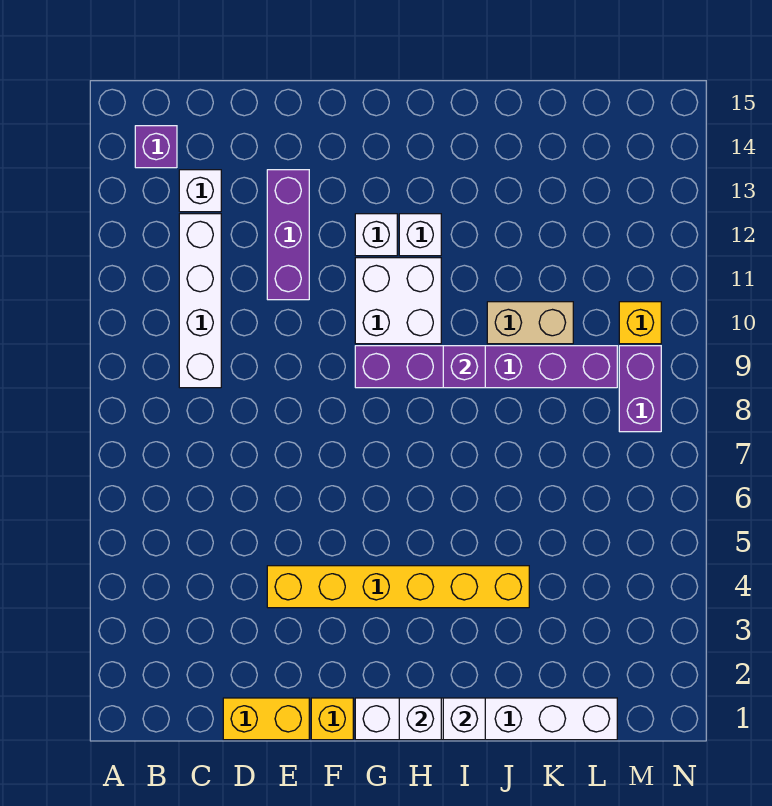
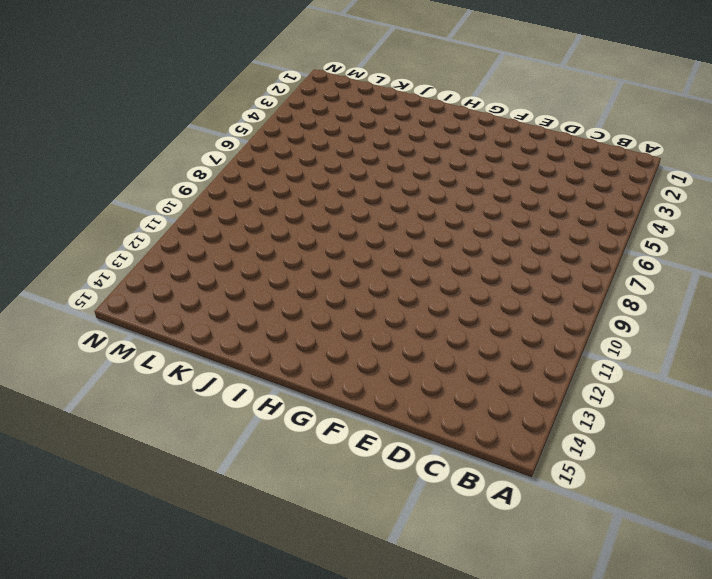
none -> purple 1x1 brick [135,126,177,168]
none -> white 1x4 brick [179,214,221,388]
none -> white 1x1 brick [179,170,221,212]

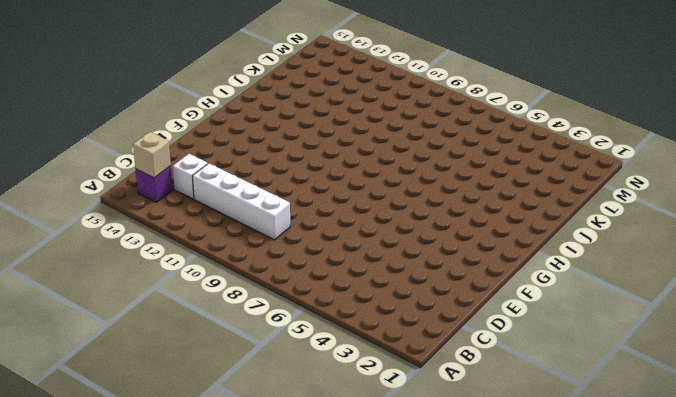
tan 1x1 brick [133,132,171,178] -> none
none -> yellow 1x2 brick [223,698,309,740]
none -> yellow 1x6 brick [267,566,529,608]
none -> purple 1x3 brick [267,170,309,300]

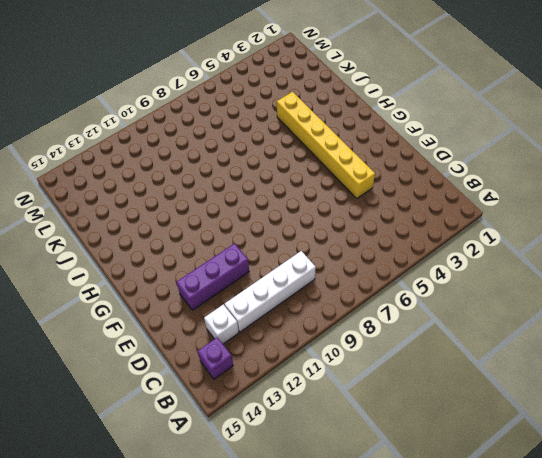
none -> yellow 1x2 brick [223,698,309,740]
none -> yellow 1x1 brick [311,698,353,740]
none -> white 1x6 brick [355,698,617,740]

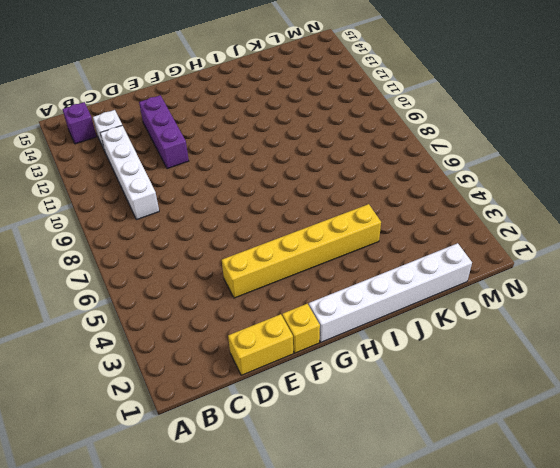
none -> purple 1x6 brick [355,346,617,388]
none -> white 2x2 brick [355,258,441,344]
none -> white 1x1 brick [355,214,397,256]

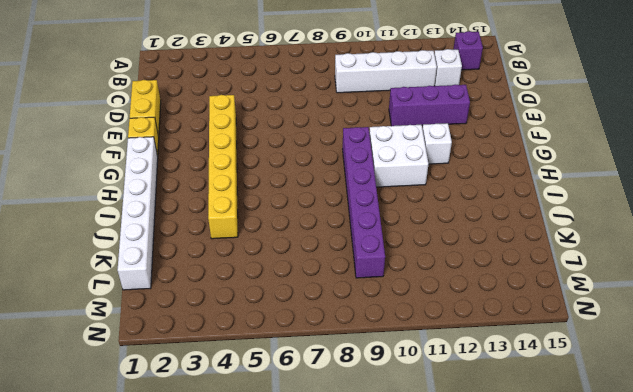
none -> white 1x1 brick [399,214,441,256]
none -> tan 1x2 brick [487,302,573,344]
none -> purple 1x2 brick [619,346,661,432]

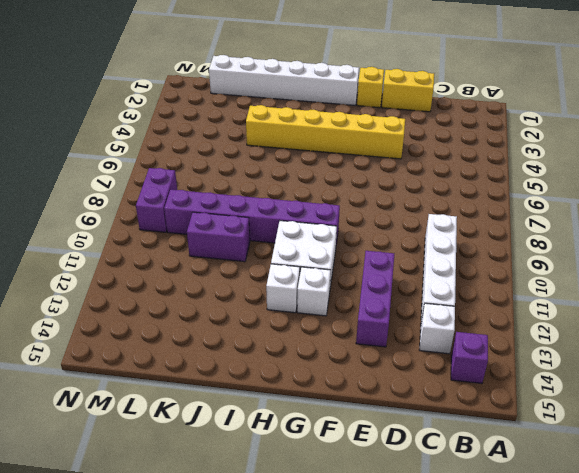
purple 1x2 brick [187,212,250,262] -> tan 1x2 brick [487,302,573,344]
none -> yellow 1x1 brick [619,302,661,344]
none -> white 1x1 brick [399,698,441,740]
none -> white 1x1 brick [443,698,485,740]

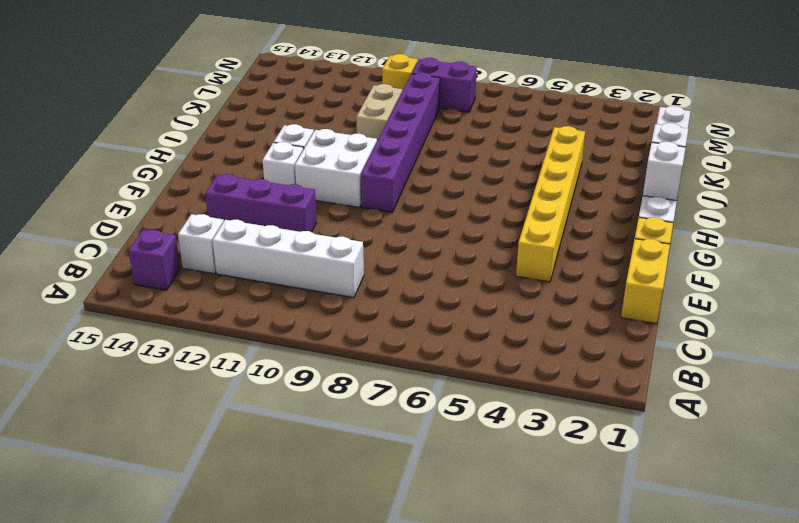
none -> purple 1x1 brick [443,346,485,388]

